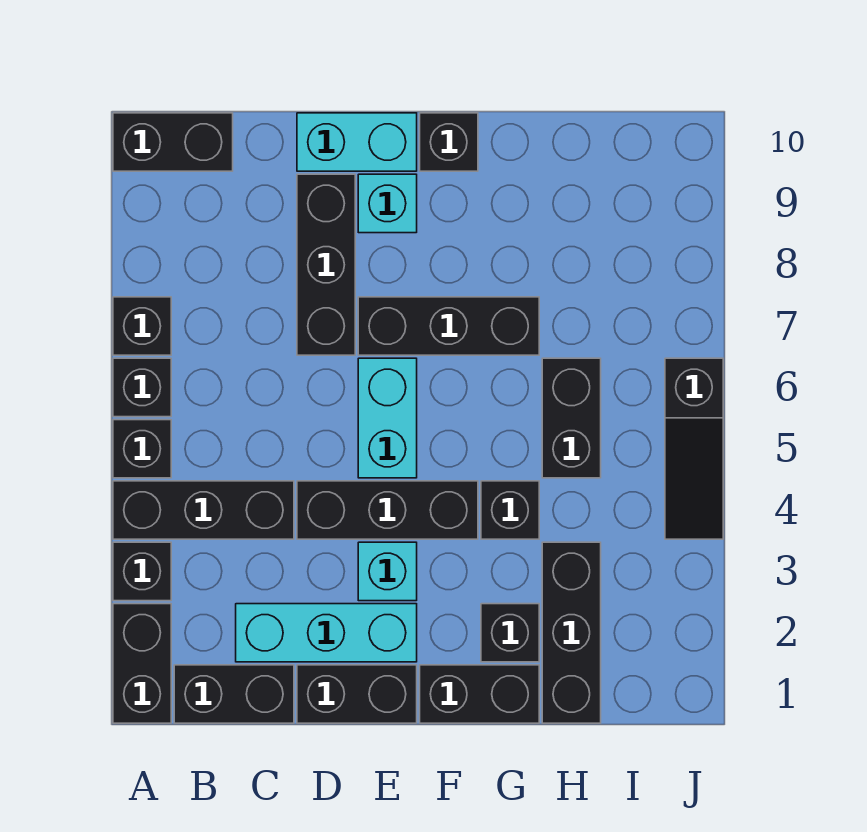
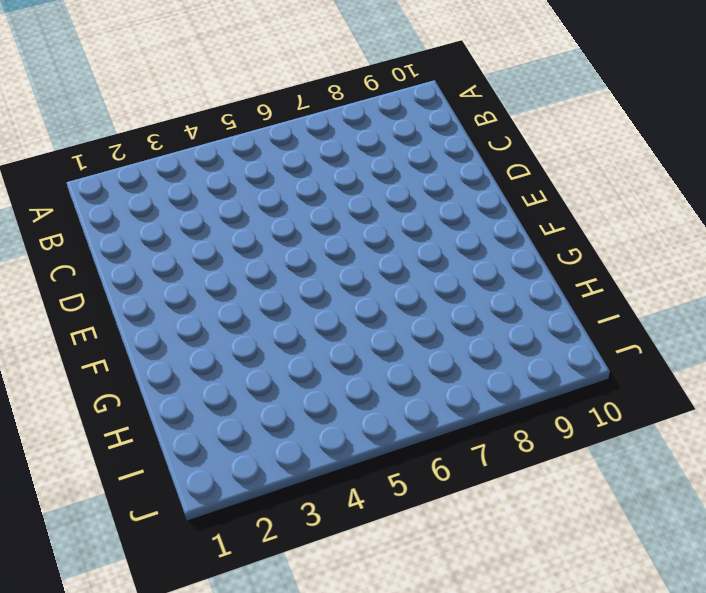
none -> black 1x2 brick [113,604,171,723]
none -> black 1x1 brick [113,542,171,601]
none -> black 1x3 brick [113,481,294,539]

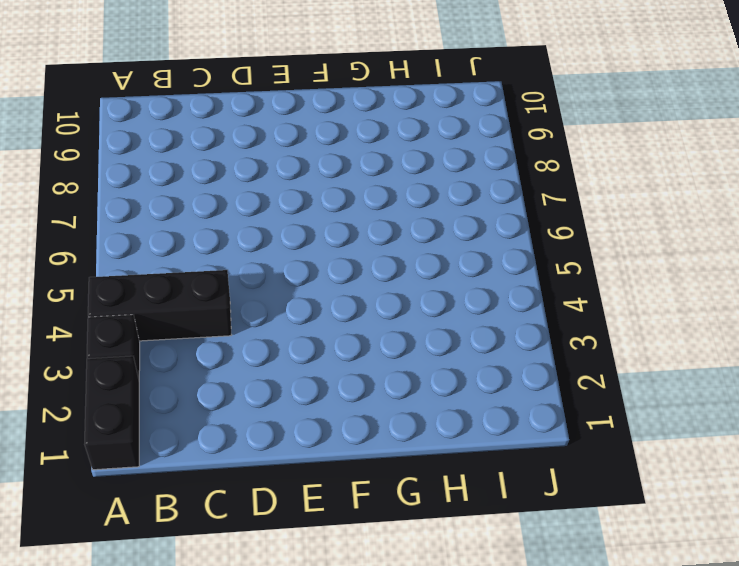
none -> black 1x1 brick [113,420,171,478]
none -> black 1x1 brick [113,358,171,417]
none -> black 1x1 brick [113,297,171,355]

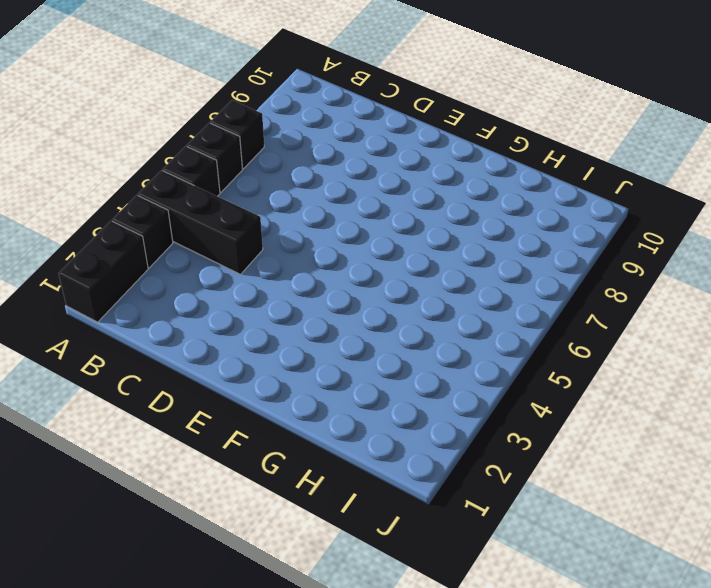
none -> black 1x2 brick [113,113,233,171]
none -> black 1x2 brick [174,665,294,723]
none -> cyan 1x3 brick [236,604,417,662]

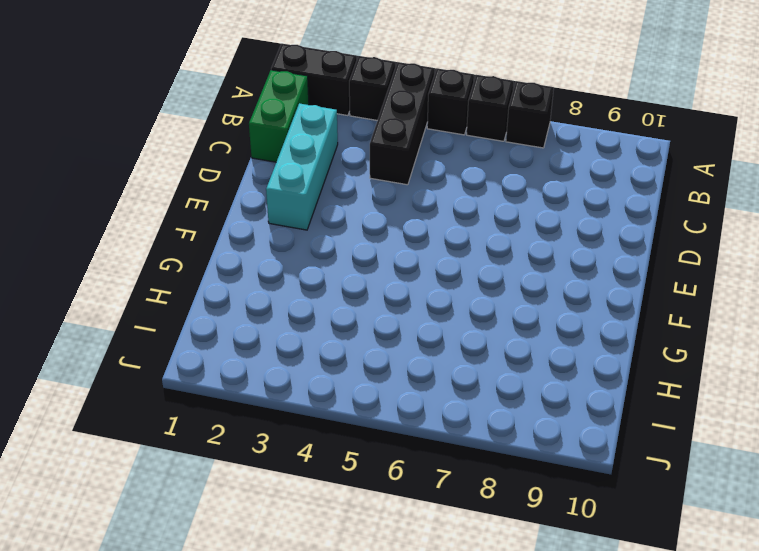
green 1x2 brick [249,70,309,162] -> black 1x2 brick [174,665,294,723]
none -> black 1x2 brick [113,113,233,171]
none -> black 1x2 brick [297,665,417,723]
none -> black 1x3 brick [297,481,478,539]

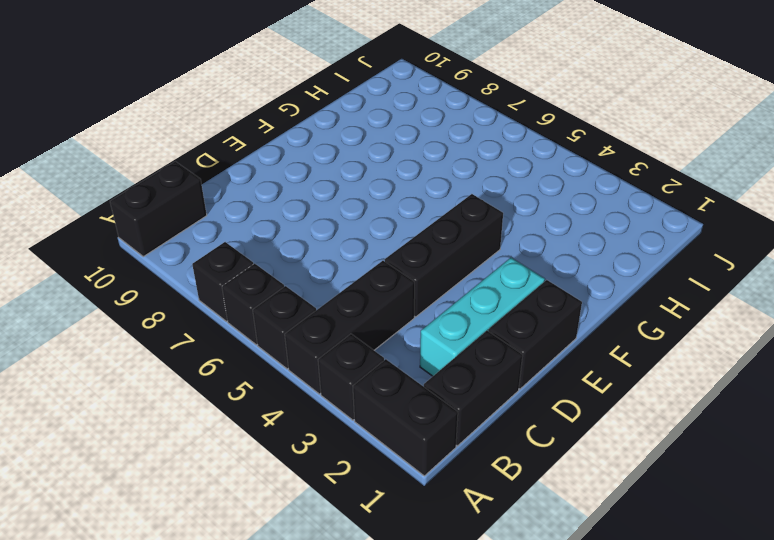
none -> black 1x3 brick [297,174,355,355]
none -> cyan 1x2 brick [297,113,417,171]
none -> cyan 1x1 brick [358,542,417,601]

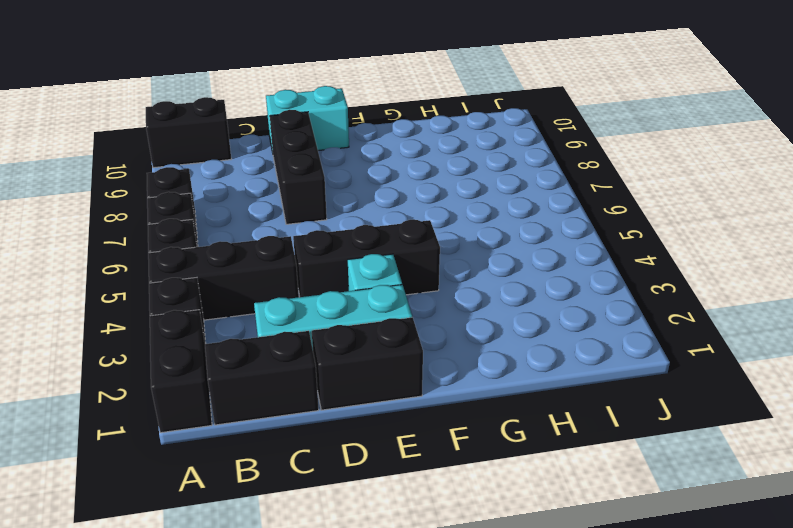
none -> cyan 1x2 brick [358,358,417,478]
none -> black 1x3 brick [358,297,539,355]
none -> cyan 1x1 brick [358,174,417,233]

